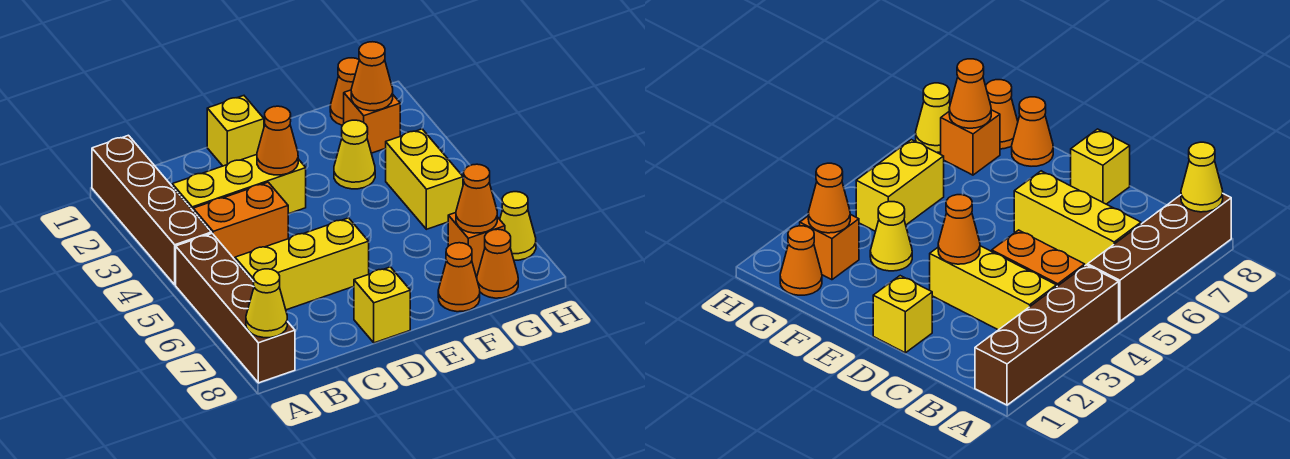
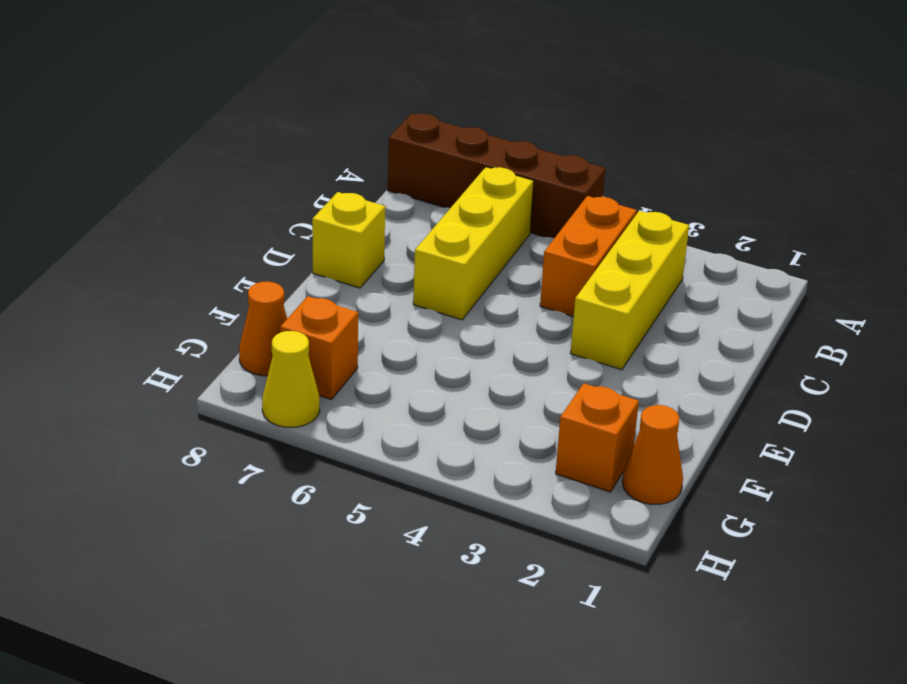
none -> brown 1x4 brick [92,135,211,285]
none -> yellow 1x1 brick [207,96,264,166]
none -> yellow 1x1 cone [334,120,375,189]

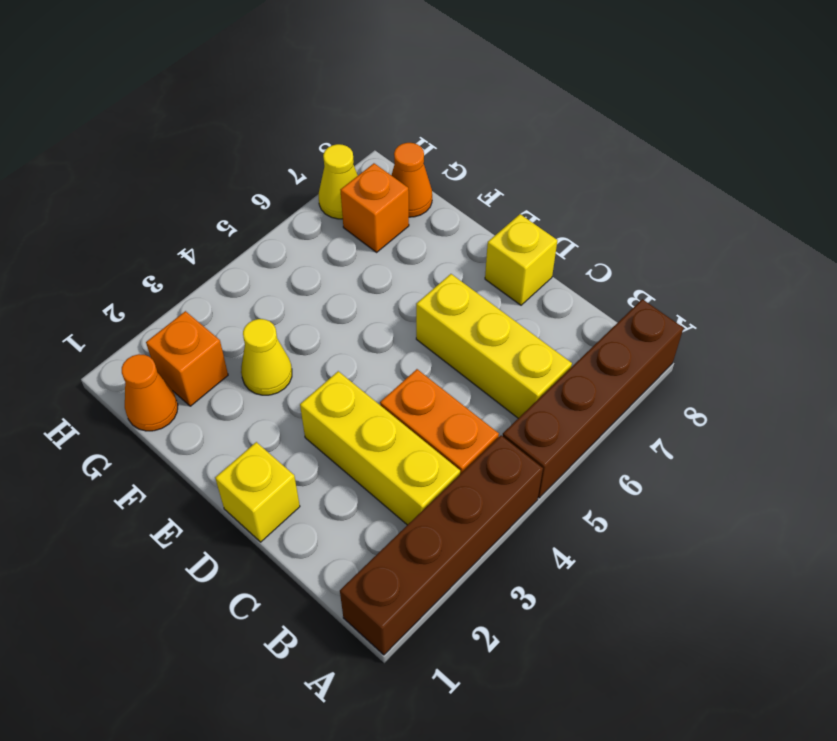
none -> orange 1x1 cone [438,243,480,312]
none -> yellow 1x2 brick [386,129,463,229]
none -> yellow 1x1 cone [246,269,287,338]

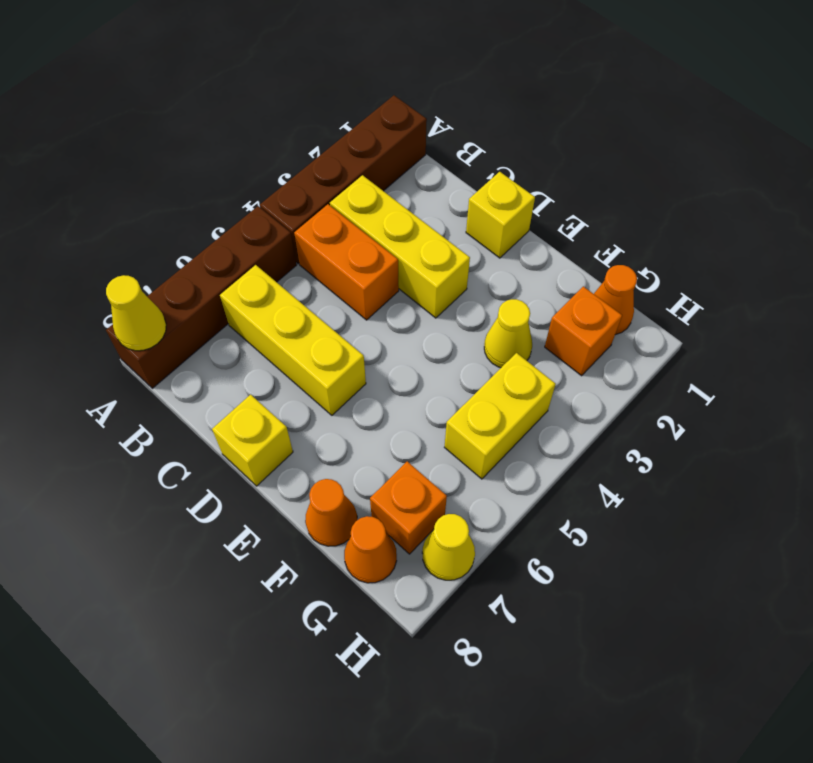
none -> orange 1x1 cone [257,106,298,175]
none -> orange 1x1 cone [351,42,393,111]
none -> orange 1x1 cone [456,164,497,233]

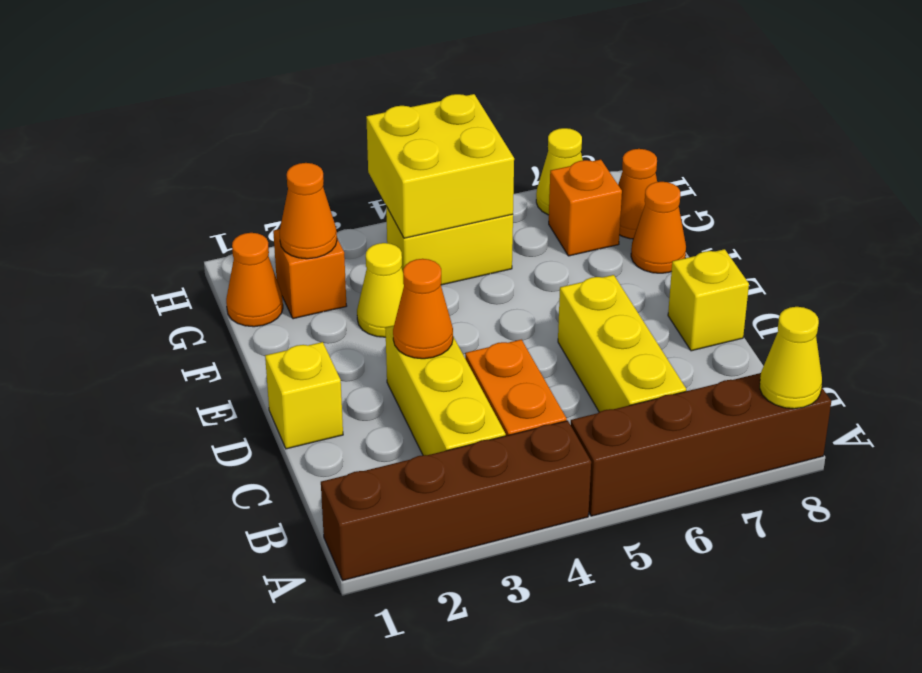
yellow 2x2 brick [366,94,514,238] -> none
none -> orange 1x1 cone [456,164,497,233]

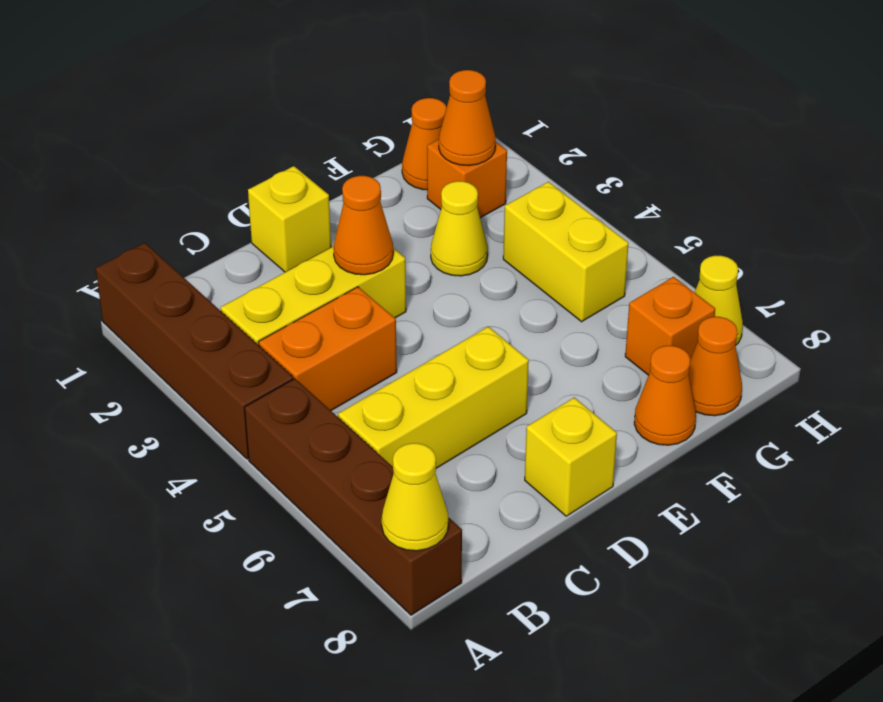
none -> orange 1x1 cone [456,164,497,233]

